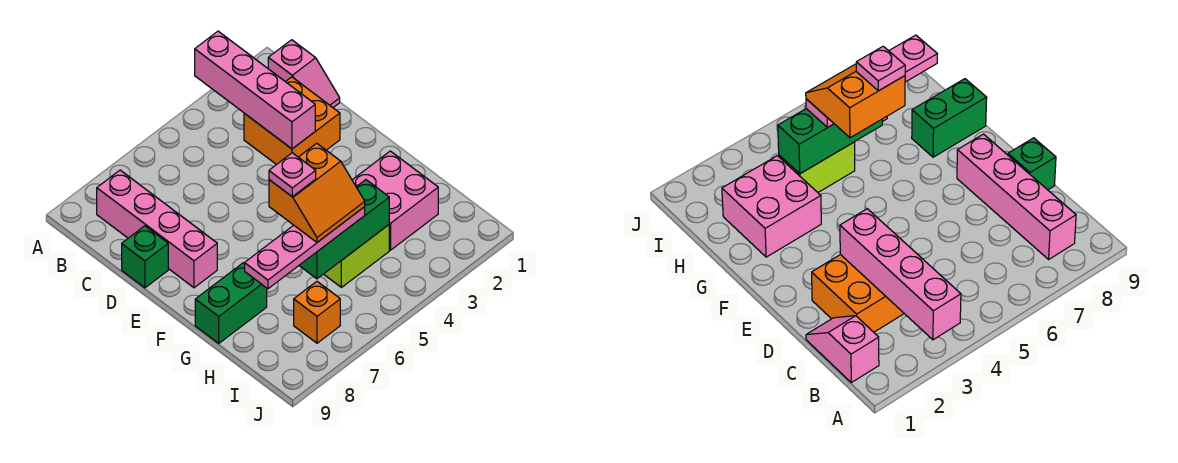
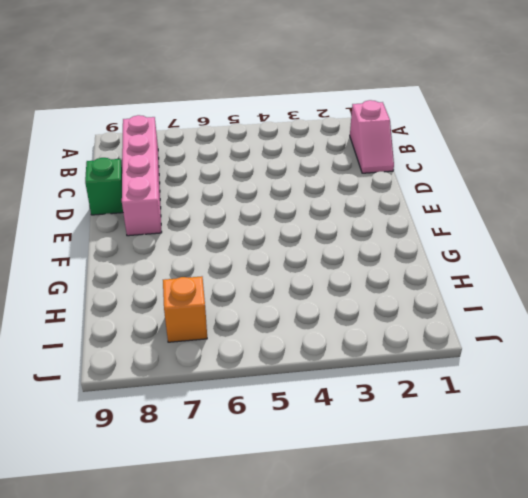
none -> orange 2x2 brick [244,77,340,165]
none -> pink 2x2 brick [352,151,438,250]
none -> green 1x2 brick [195,263,267,343]

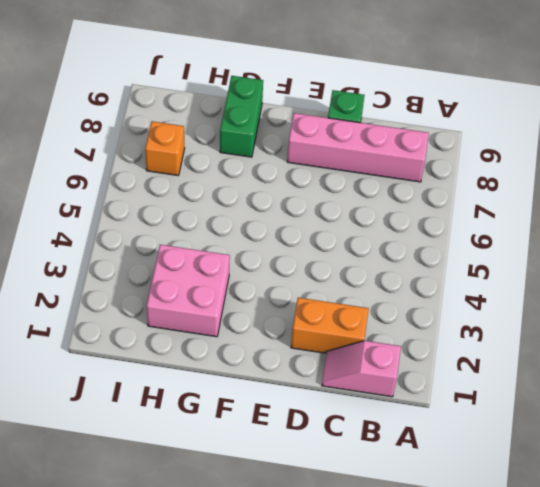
orange 1x2 brick [291,298,369,353] -> orange 2x2 brick [244,77,340,165]
none -> lime 1x2 brick [324,225,389,287]
none -> pink 1x4 brick [195,31,315,149]
none -> green 1x3 brick [299,180,389,279]

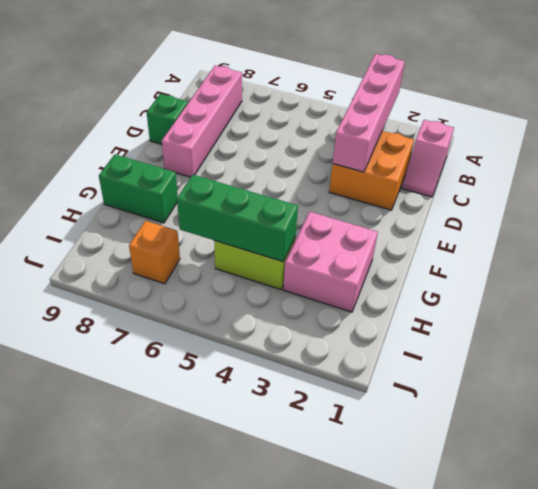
none -> pink 1x4 plate [245,207,365,289]
none -> orange 2x2 slope [269,143,365,242]
none -> pink 1x1 plate [269,153,316,197]

